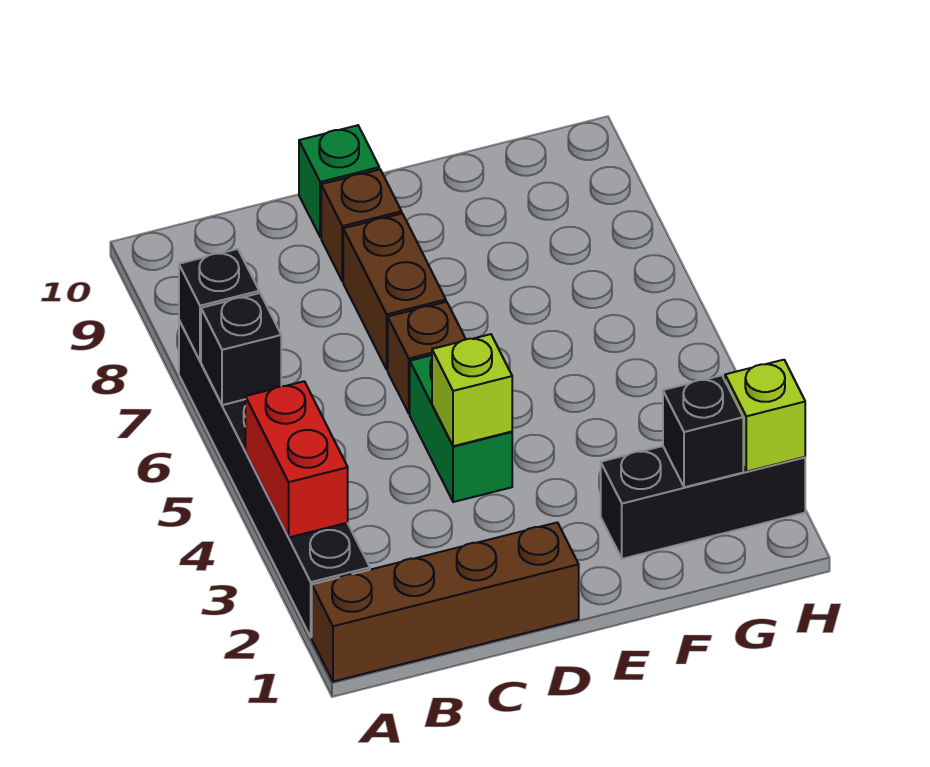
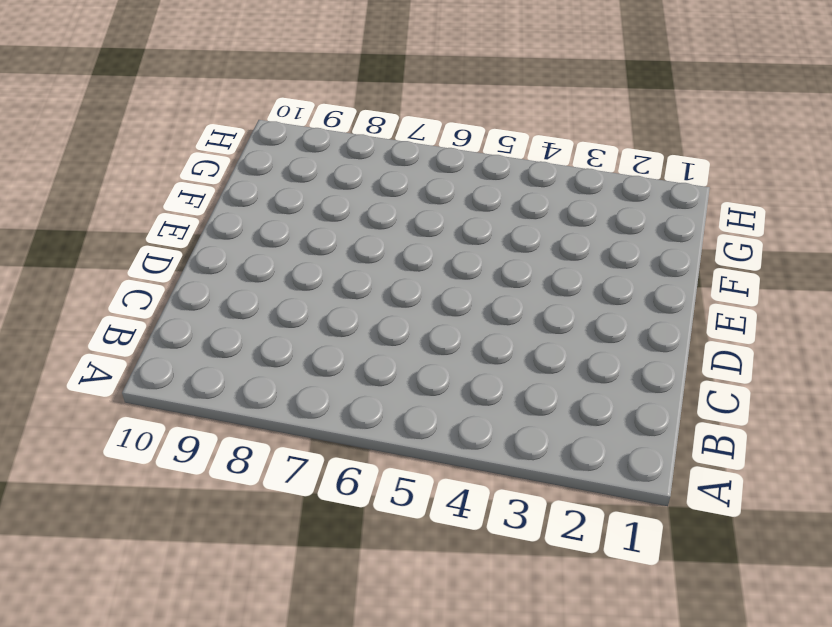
none -> brown 1x4 brick [312,522,579,682]
none -> black 1x6 brick [179,321,370,637]
none -> green 1x2 brick [410,355,512,502]

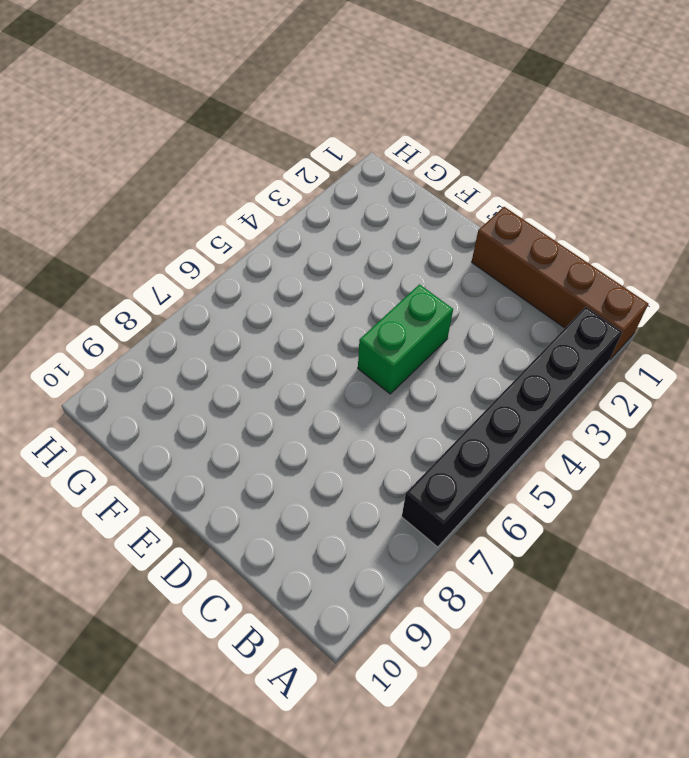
none -> brown 1x1 brick [388,302,466,414]
none -> brown 1x2 brick [343,214,446,370]
none -> brown 1x1 brick [321,169,402,281]

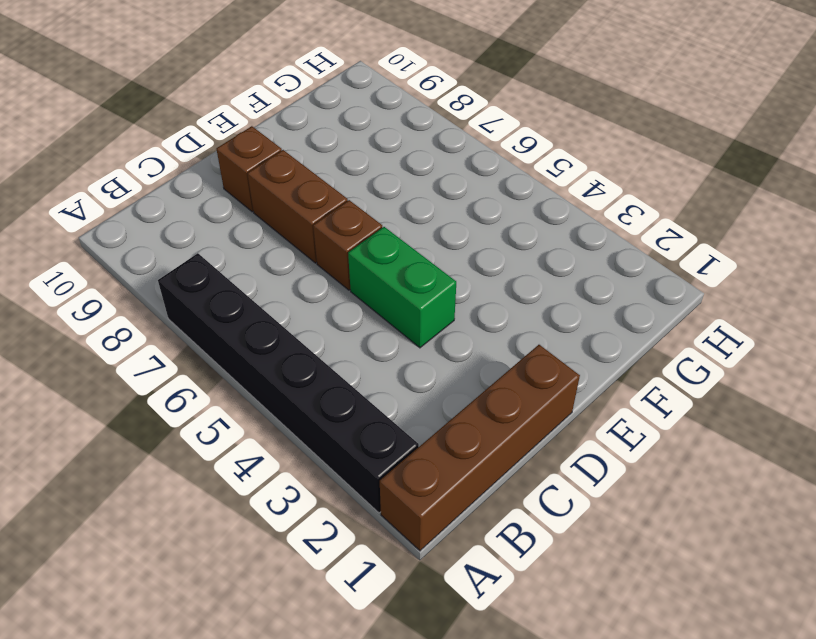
none -> green 1x1 brick [299,125,379,237]
none -> black 1x3 brick [601,446,805,559]
none -> red 1x2 brick [245,381,348,537]

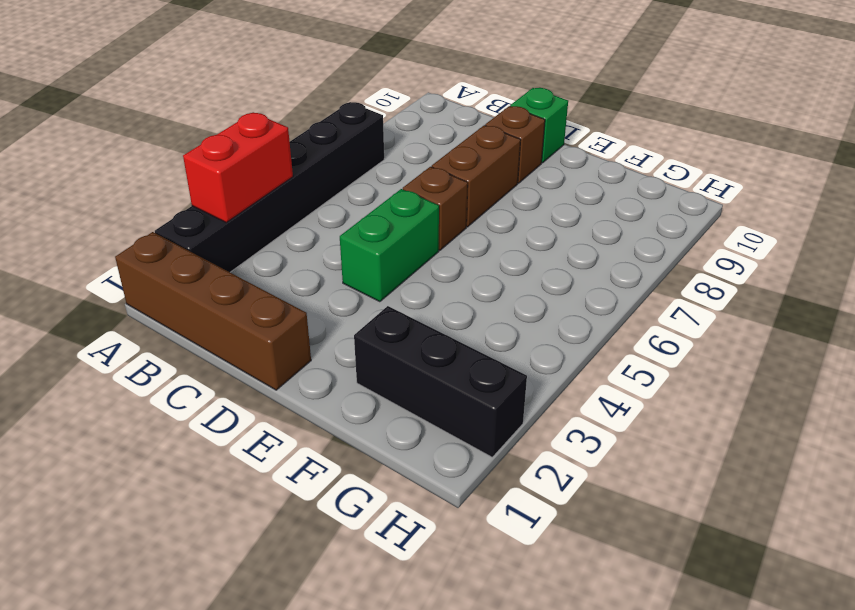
none -> black 1x1 brick [201,293,281,405]
none -> black 1x1 brick [179,249,259,361]
none -> lime 1x1 brick [432,334,512,446]

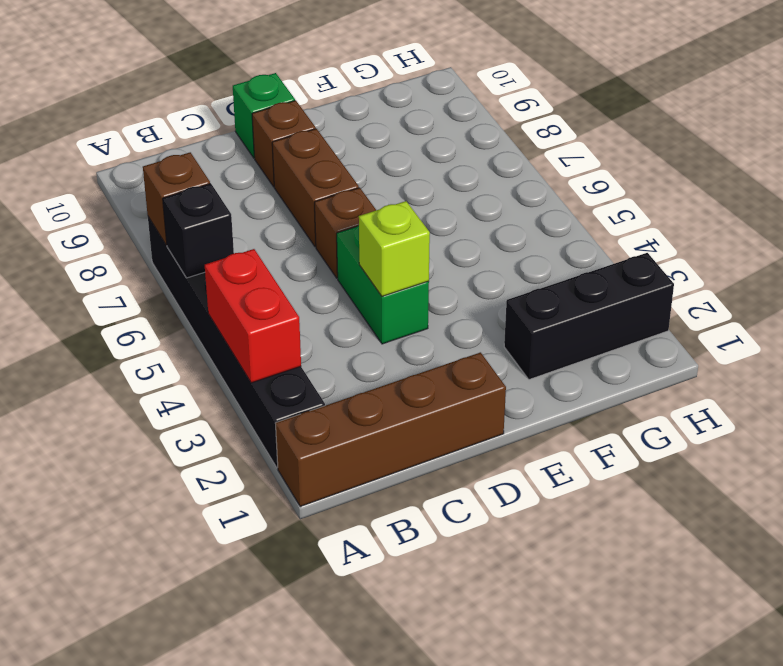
brown 1x1 brick [143,152,210,245] -> black 1x1 brick [179,249,259,361]
none -> black 1x1 brick [663,375,743,487]
none -> lime 1x1 brick [725,360,805,472]

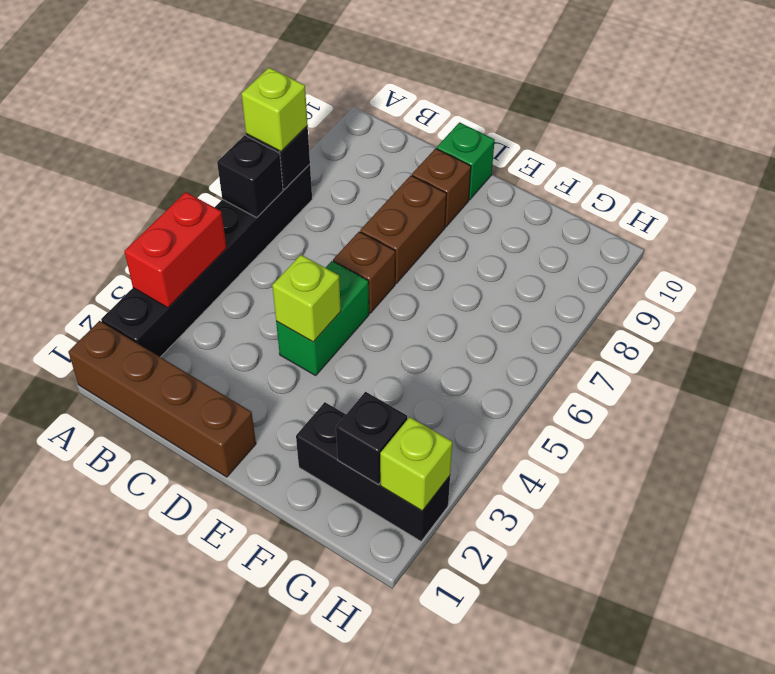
lime 1x1 brick [241,68,308,151] -> none

